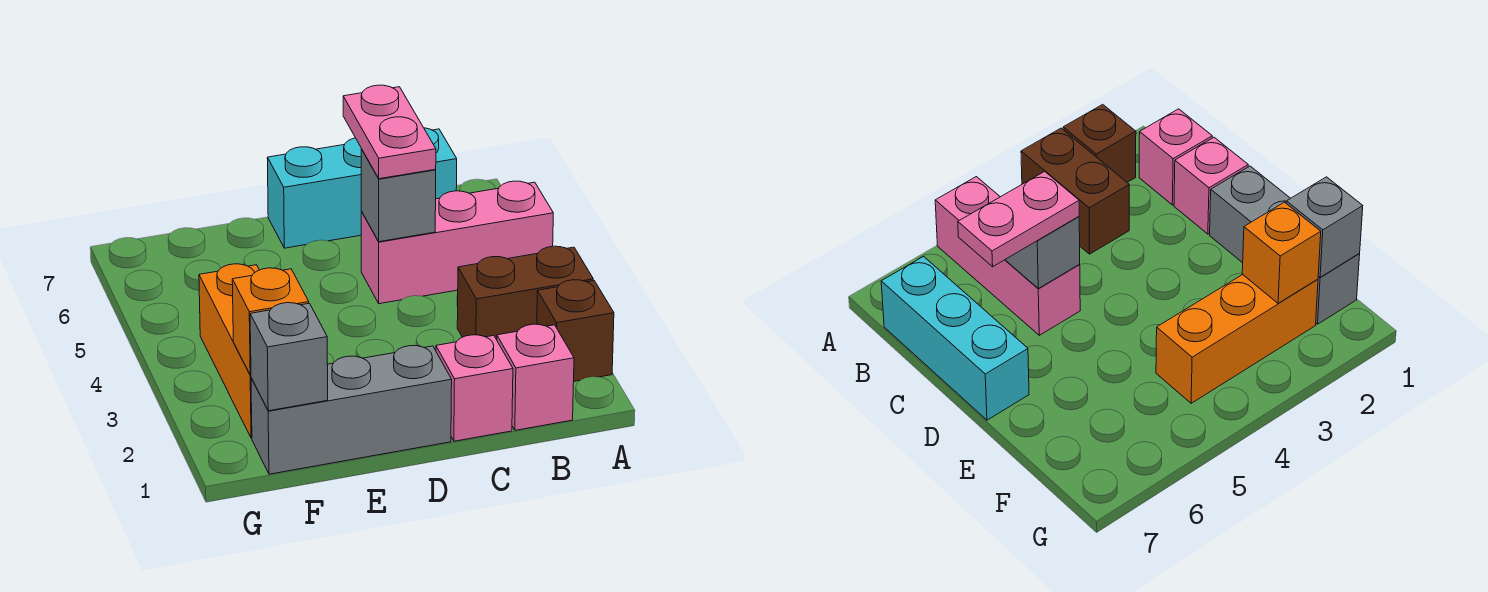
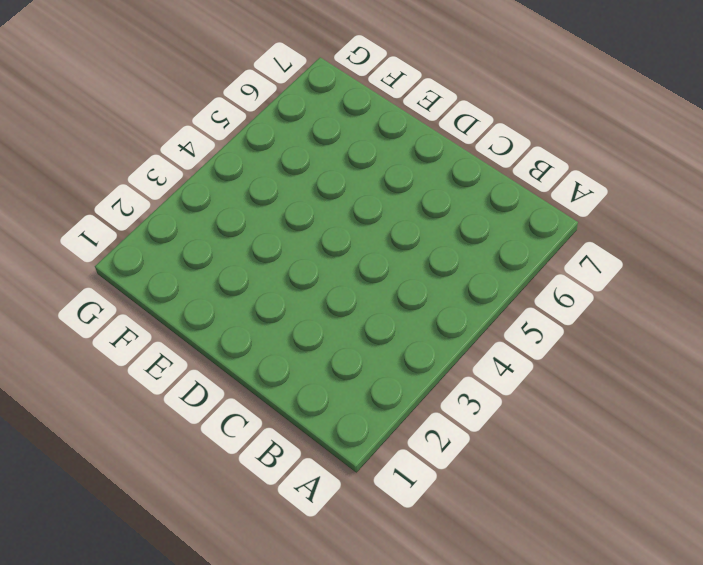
none -> brown 1x1 brick [537,280,614,381]
none -> brown 1x2 brick [457,246,593,340]
none -> pink 1x3 brick [361,181,553,304]

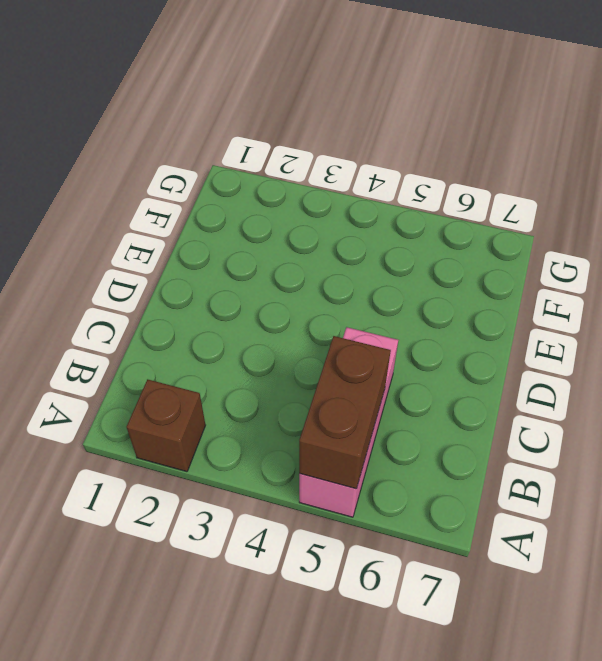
brown 1x2 brick [299,336,391,489] -> brown 1x2 brick moved to [457,246,593,340]
none -> pink 1x1 brick [497,324,574,430]
none -> cyan 1x3 brick [267,128,457,248]
none -> pink 1x1 brick [436,335,513,441]

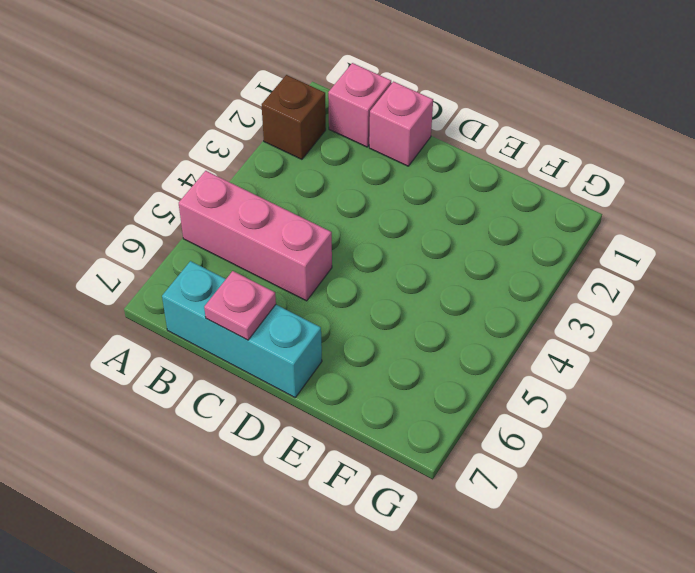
pink 1x1 plate [204,271,276,340] -> none
none -> brown 1x2 brick [457,246,593,340]
none -> grey 1x3 brick [251,346,452,474]
none -> orange 1x3 brick [199,264,259,438]

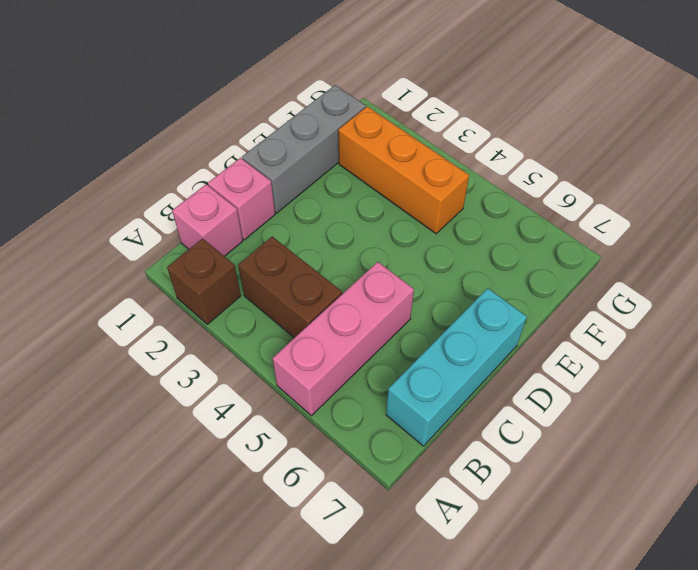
brown 1x2 brick [238,237,342,338] -> brown 1x2 brick turned to [457,246,593,340]
none -> grey 1x1 brick [361,149,436,242]
none -> grey 1x1 brick [250,303,328,411]
none -> orange 1x1 brick [232,268,309,375]

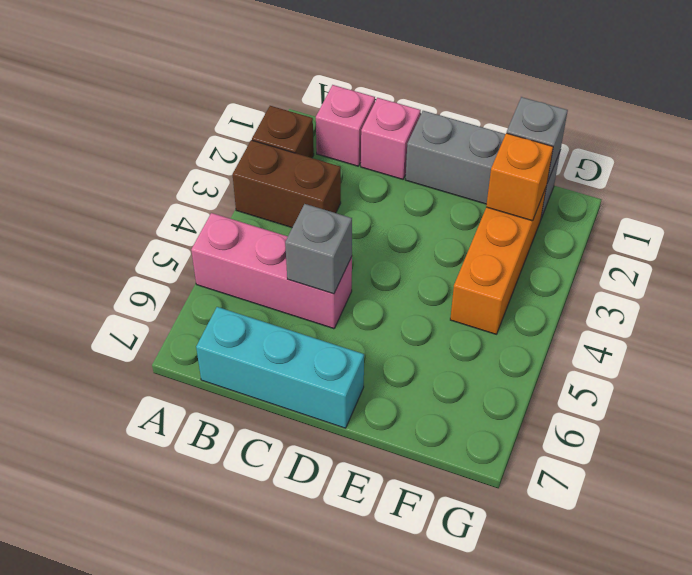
none -> pink 1x2 plate [343,85,436,179]

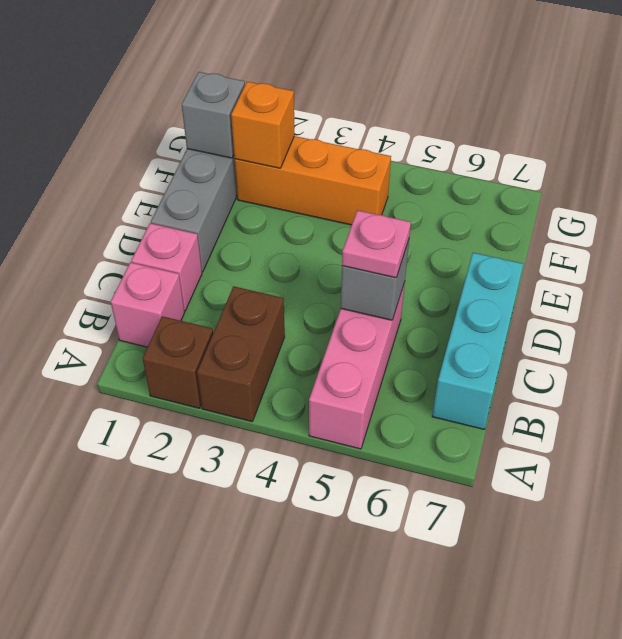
pink 1x1 plate [342,210,411,278] -> pink 1x2 plate [343,85,436,179]

